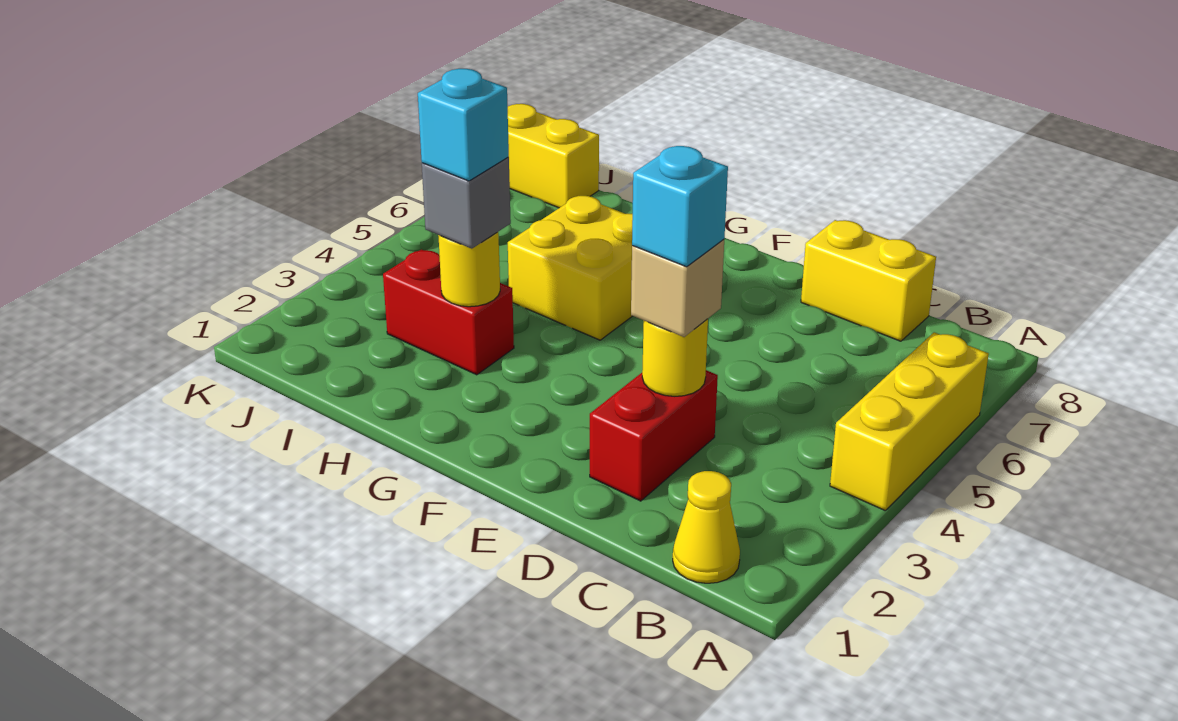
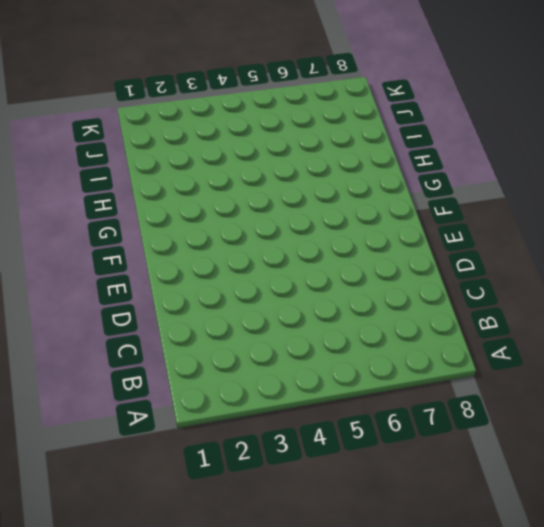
none -> yellow 1x3 brick [830,332,989,511]
none -> yellow 1x1 cone [673,471,740,583]
none -> yellow 1x2 brick [801,220,936,341]

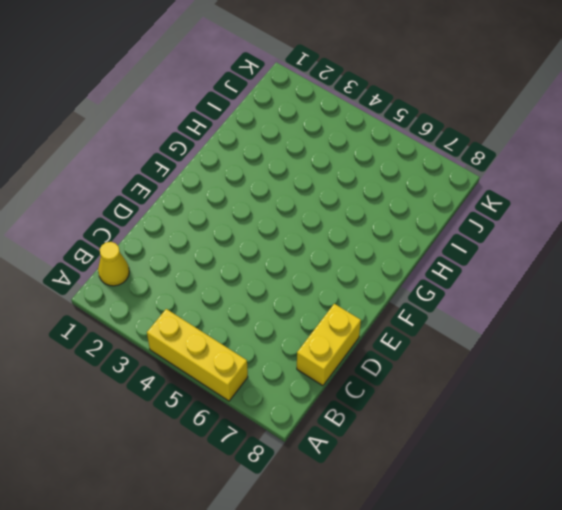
none -> red 1x2 brick [590,370,718,501]
none -> yellow 2x2 brick [508,196,633,340]
none -> red 1x2 brick [383,250,514,375]

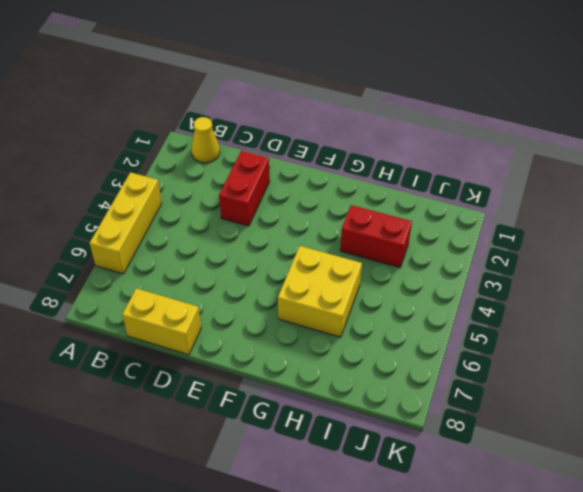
none -> yellow 1x2 brick [508,104,599,208]
none -> yellow 1x1 round brick [642,319,708,396]
none -> yellow 1x1 round brick [438,232,500,307]

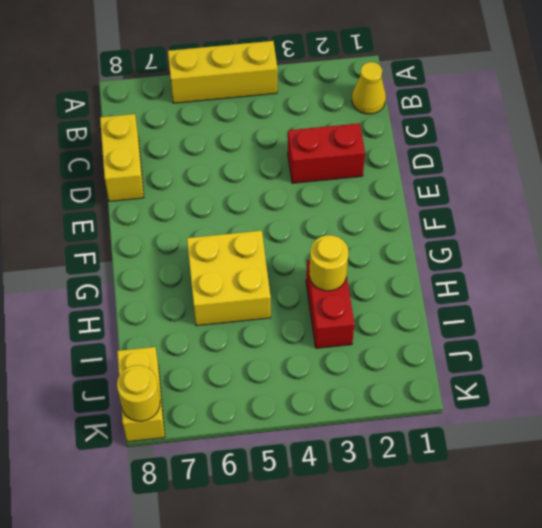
yellow 1x1 round brick [117,365,160,421] -> yellow 1x1 round brick moved to [642,319,708,396]
none -> tan 1x1 brick [631,239,724,337]
none -> grey 1x1 brick [422,157,511,249]
none -> cyan 1x1 brick [632,146,728,267]

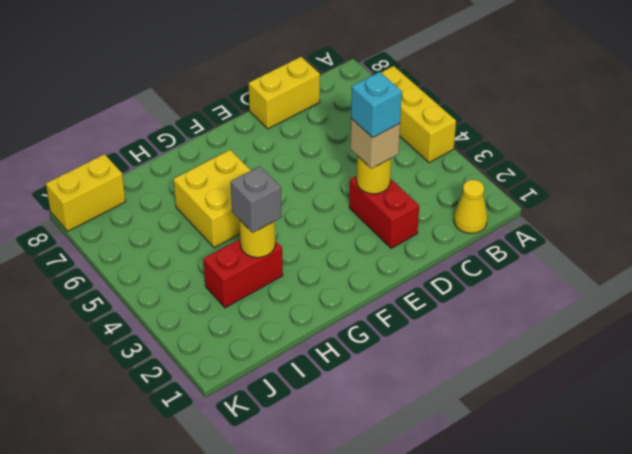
none -> cyan 1x1 brick [418,69,509,181]

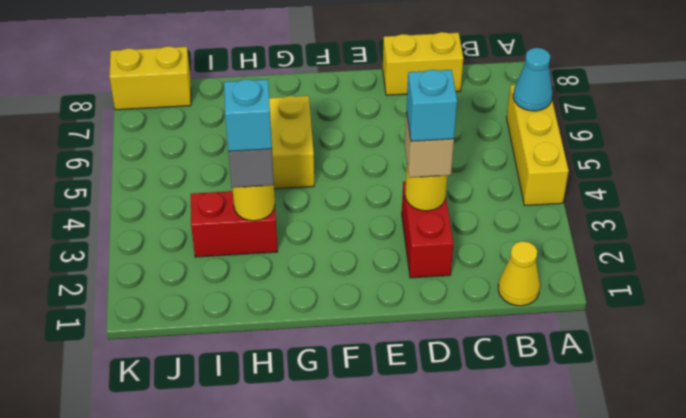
cyan 1x1 cone [513,48,552,111] -> none

